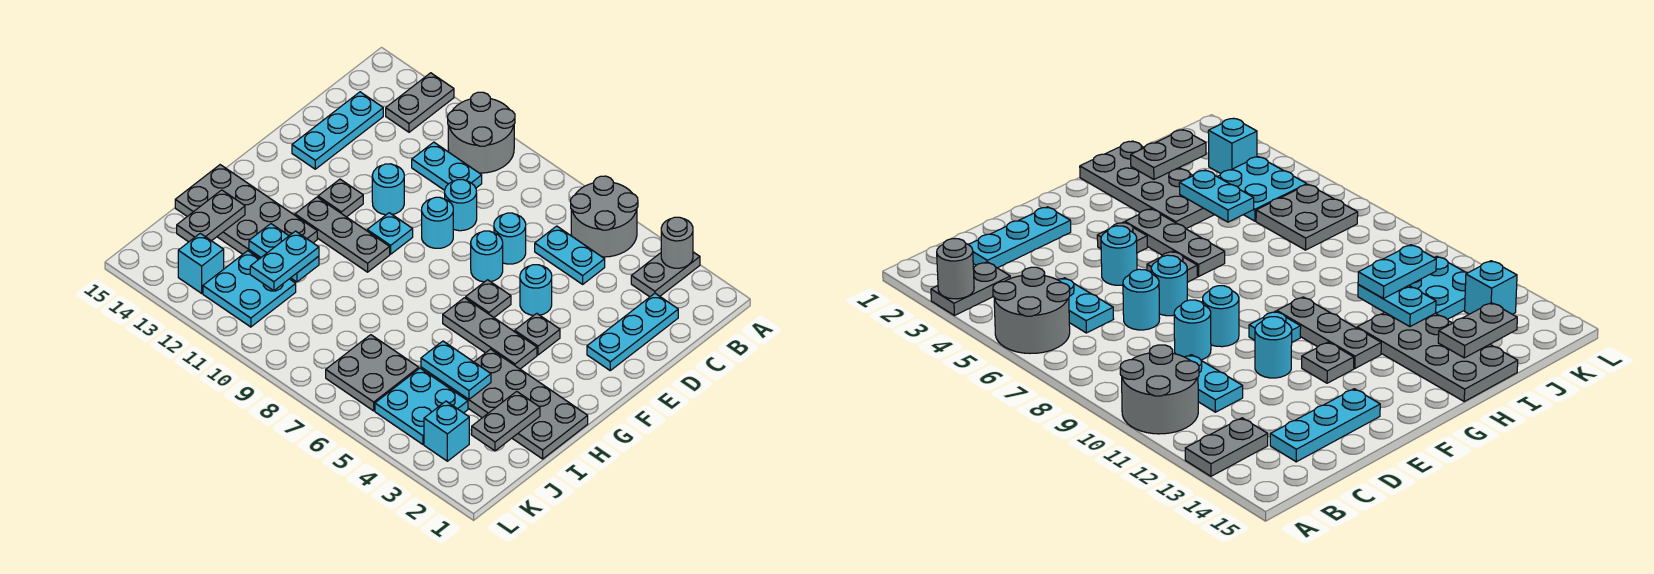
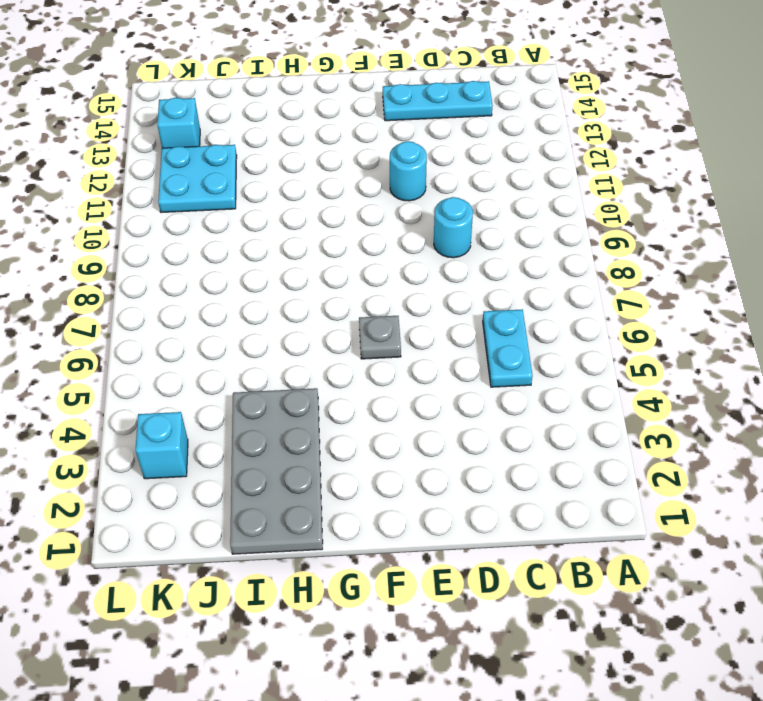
none -> grey 1x2 plate [631,252,700,297]
none -> grey 2x2 round brick [571,176,638,257]
none -> grey 2x2 round brick [448,92,515,173]
none -> grey 1x2 plate [386,73,454,132]

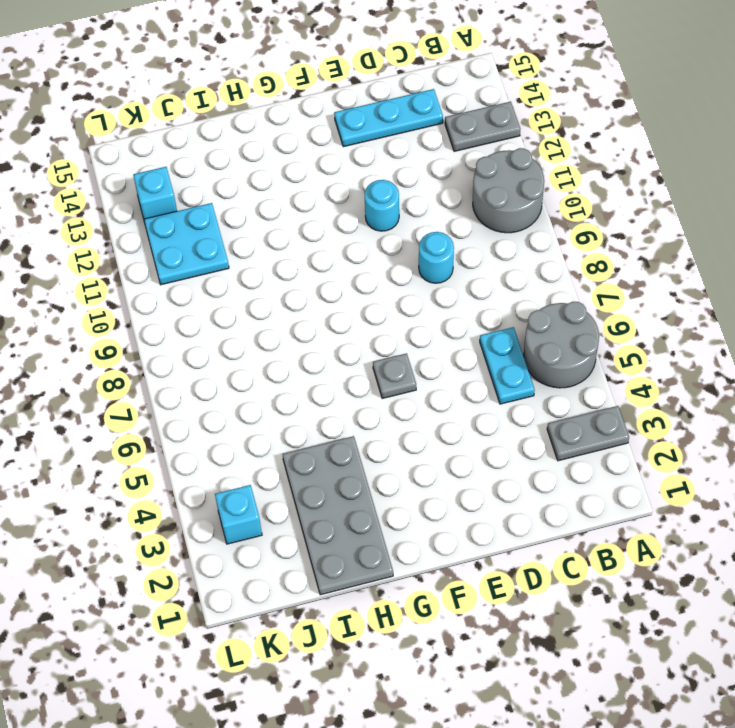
none -> cyan 1x3 plate [587,293,678,370]
none -> cyan 1x2 plate [412,142,482,190]
none -> cyan 1x1 round brick [494,213,526,264]
none -> cyan 1x1 round brick [520,265,552,316]

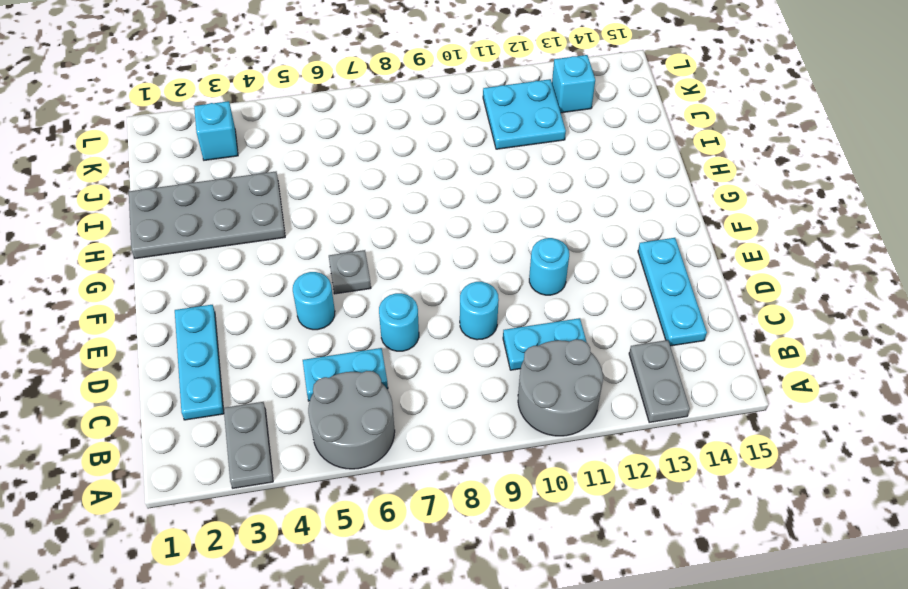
none -> cyan 1x1 round brick [471,231,503,282]
none -> cyan 1x1 round brick [422,197,453,248]
none -> grey 1x1 plate [515,313,560,355]
none -> cyan 1x1 plate [367,213,413,254]

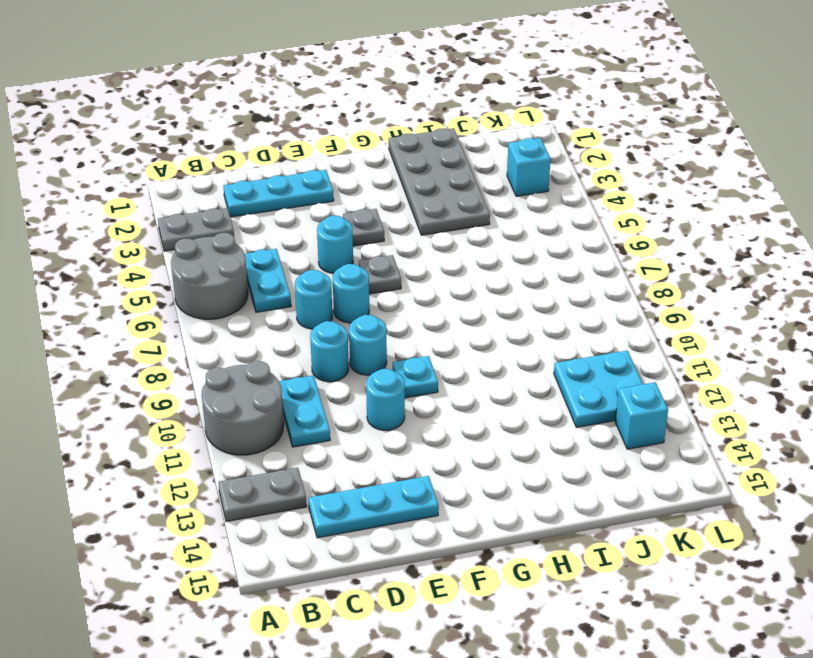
none -> grey 1x1 plate [318,179,363,217]
none -> grey 1x3 plate [443,298,537,369]
none -> grey 1x3 plate [295,197,390,272]
none -> grey 2x4 plate [175,165,317,259]

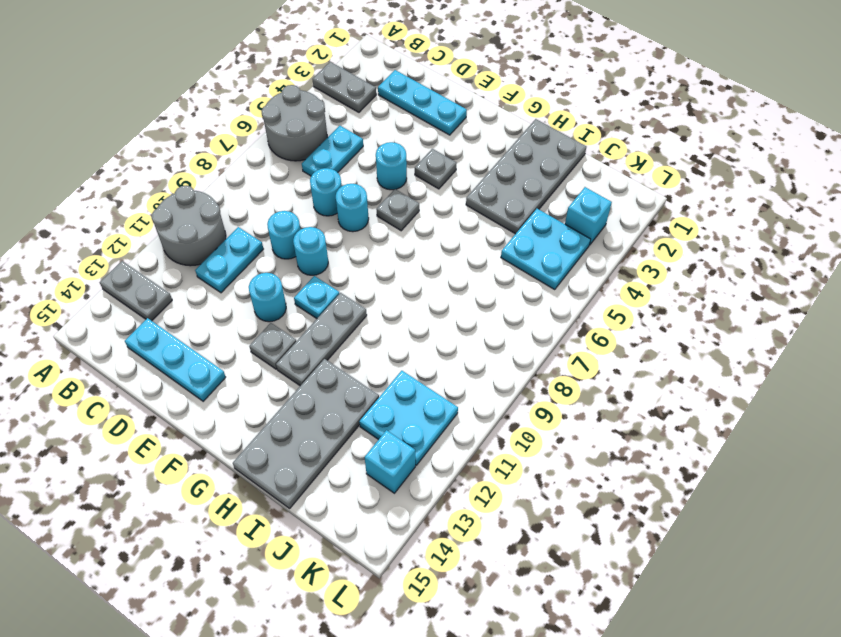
none -> grey 1x3 plate [443,298,537,369]
none -> grey 2x2 plate [326,335,419,411]
none -> grey 1x1 round brick [661,217,693,268]
none -> grey 1x2 plate [472,391,540,451]

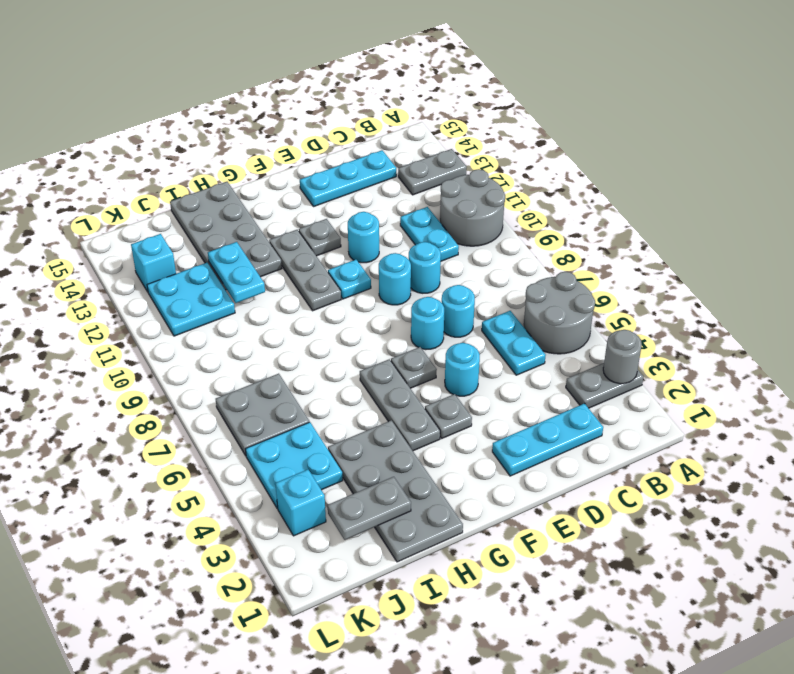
none -> cyan 1x2 plate [421,341,491,399]
none -> grey 1x2 plate [177,190,245,242]
none -> cyan 1x2 plate [250,231,319,291]

